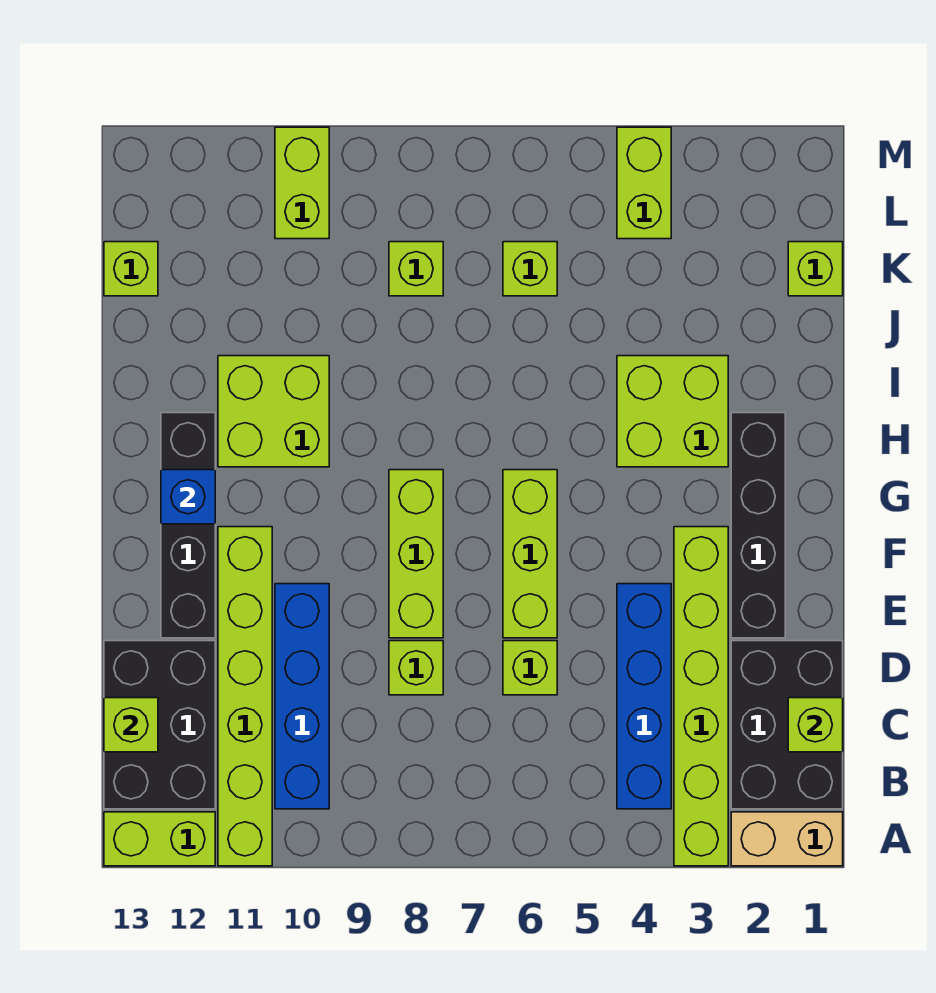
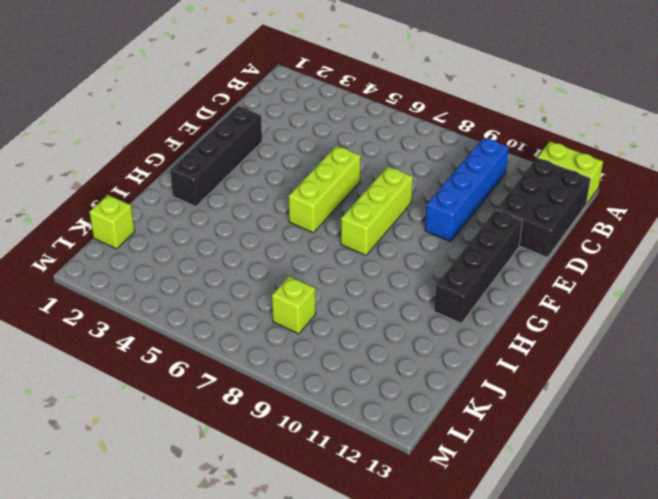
none -> tan 1x2 brick [731,812,843,866]
none -> lime 1x6 brick [674,527,728,866]
none -> lime 1x6 brick [218,527,272,866]

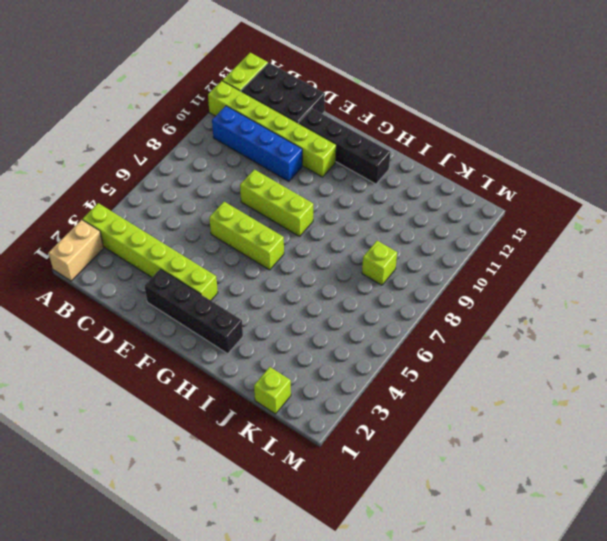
none -> black 2x3 brick [731,641,843,809]
none -> blue 1x4 brick [617,584,671,809]
none -> lime 1x1 brick [503,641,557,695]

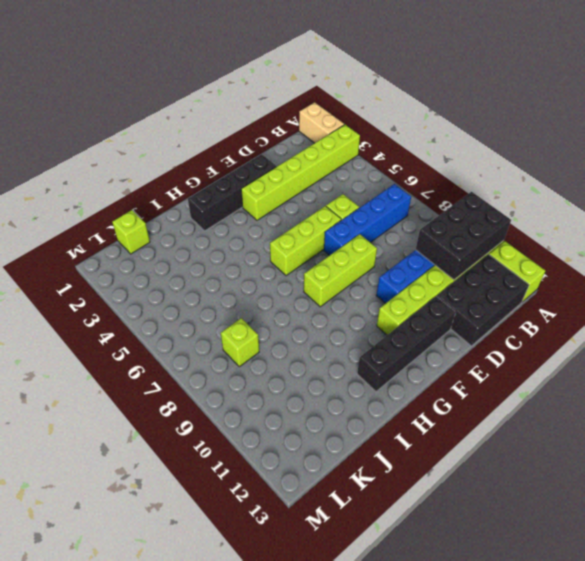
black 2x3 brick [416,192,511,280] -> black 2x3 brick moved to [731,641,843,809]
blue 1x4 brick [324,184,411,256] -> blue 1x4 brick moved to [617,584,671,809]
none -> lime 1x1 brick [389,641,443,695]
none -> lime 2x2 brick [617,356,728,467]
none -> lime 2x2 brick [218,356,329,467]

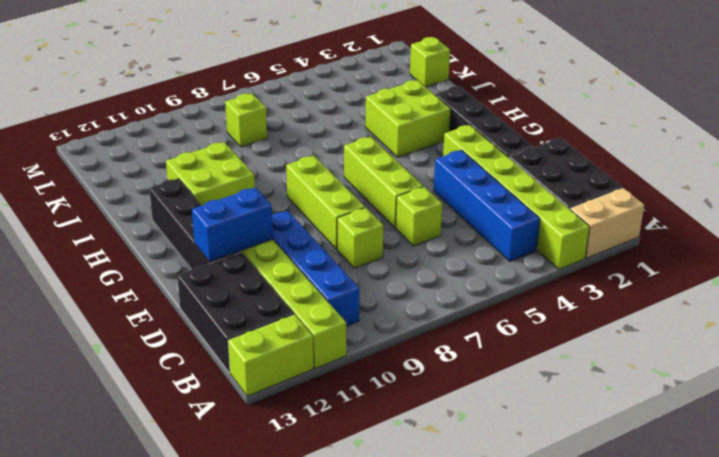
blue 1x2 brick [192,187,273,262] -> none
none -> lime 1x1 brick [503,242,557,296]
none -> lime 1x1 brick [104,242,158,296]
none -> lime 1x2 brick [617,127,671,239]

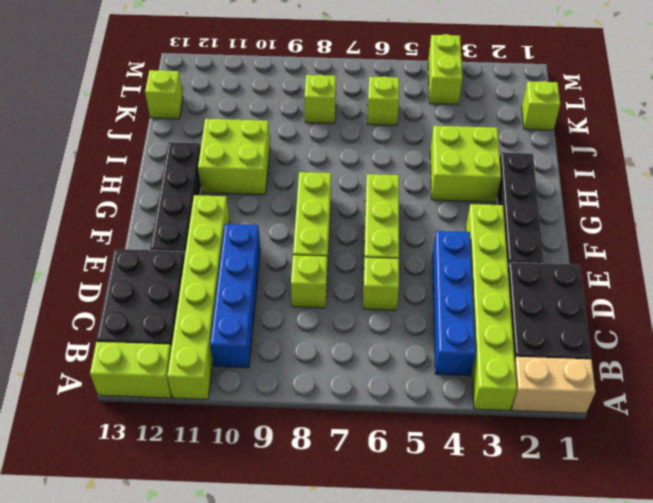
none -> lime 1x2 brick [275,127,329,239]
none -> lime 1x1 brick [788,698,843,752]
none -> lime 1x1 brick [104,698,158,752]

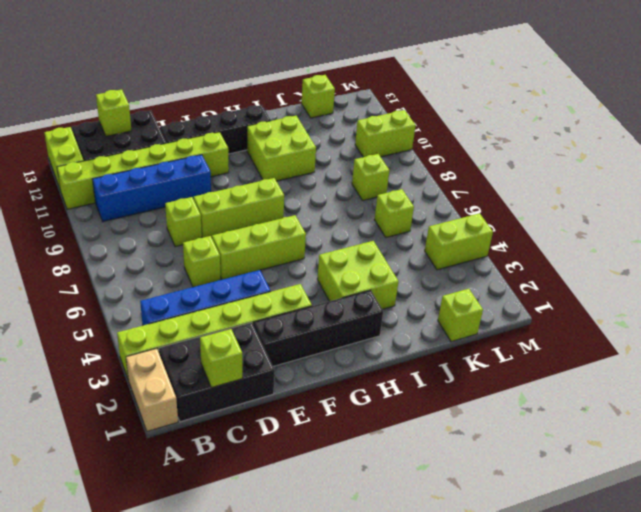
none -> blue 1x1 brick [161,470,215,524]

